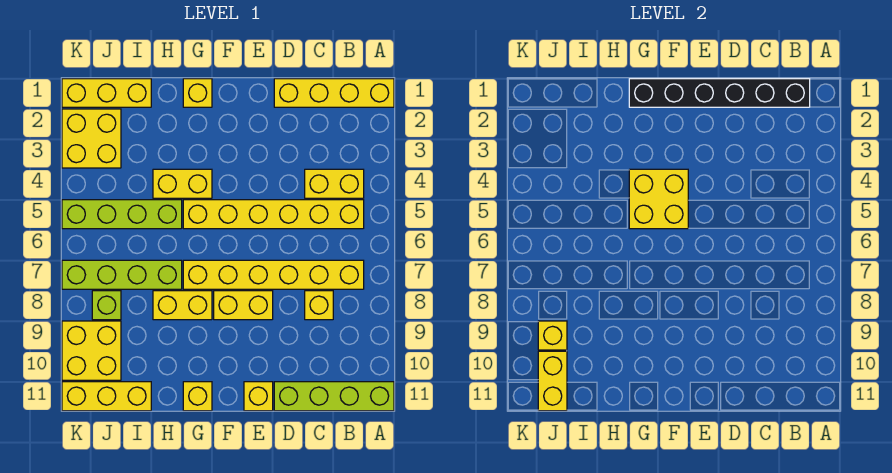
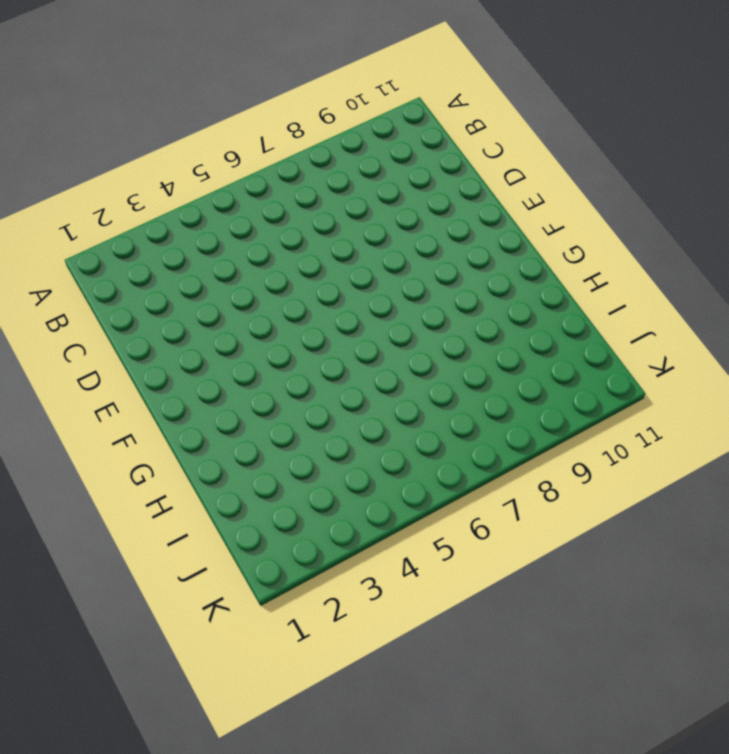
none -> yellow 1x4 brick [274,79,394,107]
none -> lime 1x4 brick [274,382,394,411]
none -> yellow 1x2 brick [305,169,364,198]

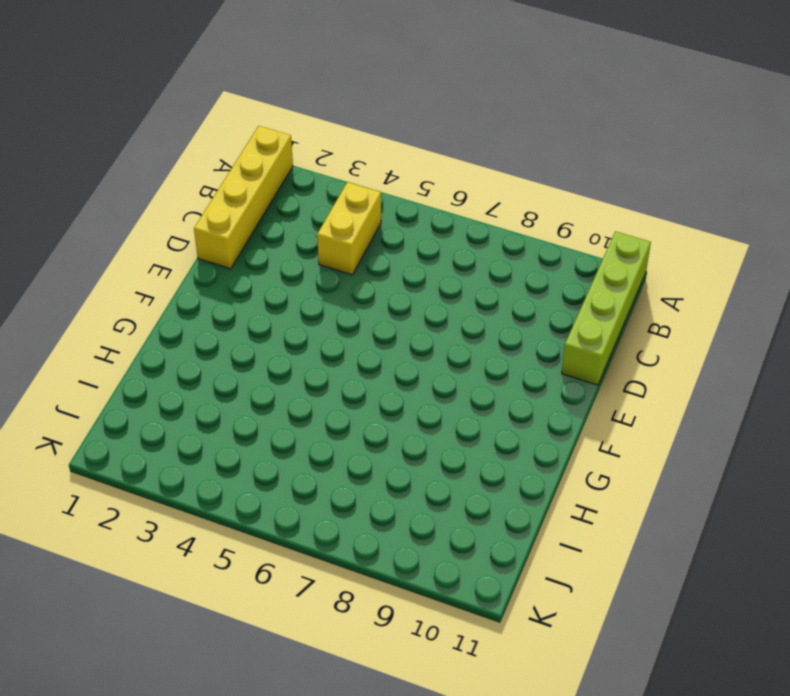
none -> yellow 1x6 brick [183,200,364,229]
none -> yellow 1x6 brick [183,260,364,289]
none -> yellow 1x1 brick [305,291,333,320]

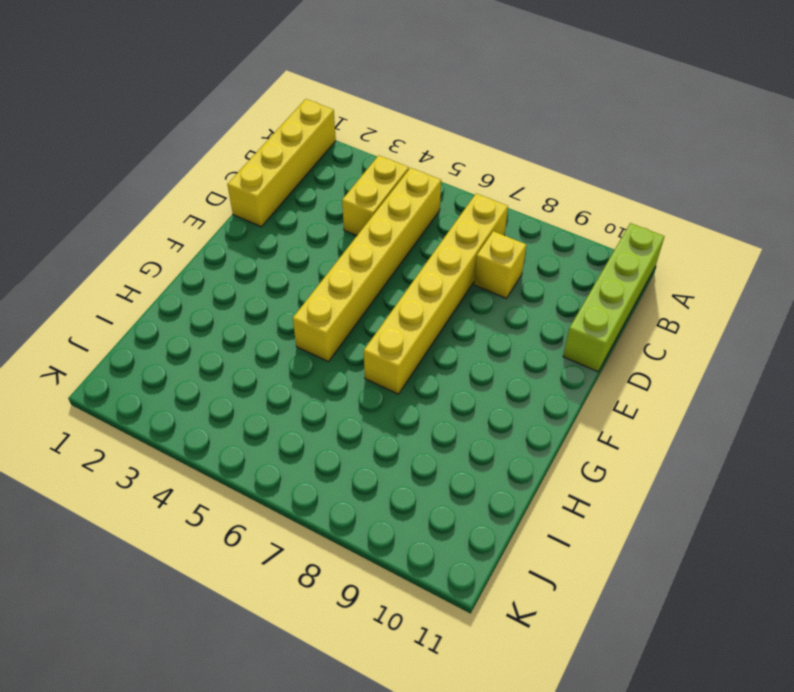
none -> yellow 1x2 brick [214,291,273,320]
none -> yellow 1x1 brick [244,382,273,411]
none -> yellow 1x1 brick [183,79,212,107]

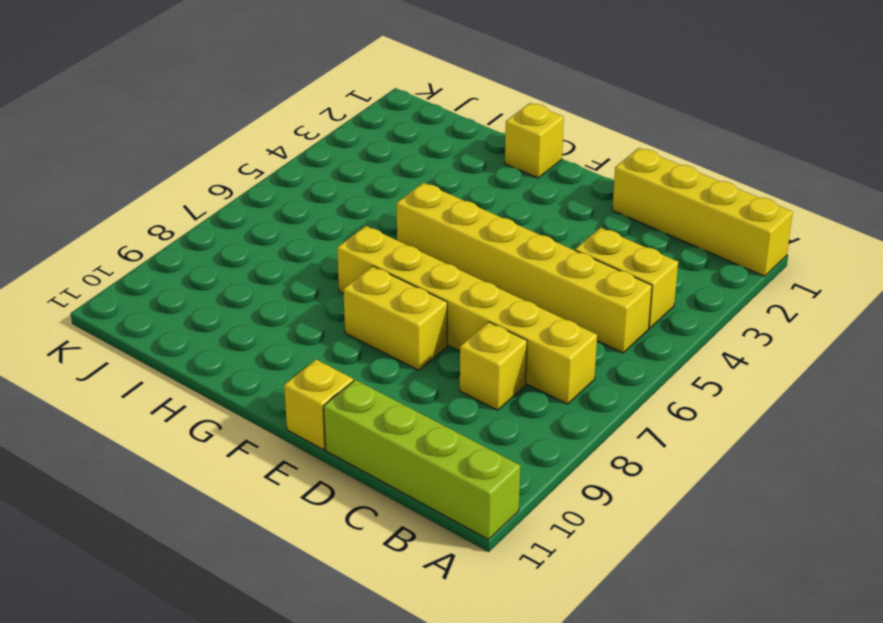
none -> yellow 1x2 brick [153,169,212,198]
none -> yellow 1x2 brick [153,291,212,320]
none -> yellow 1x1 brick [183,382,212,411]

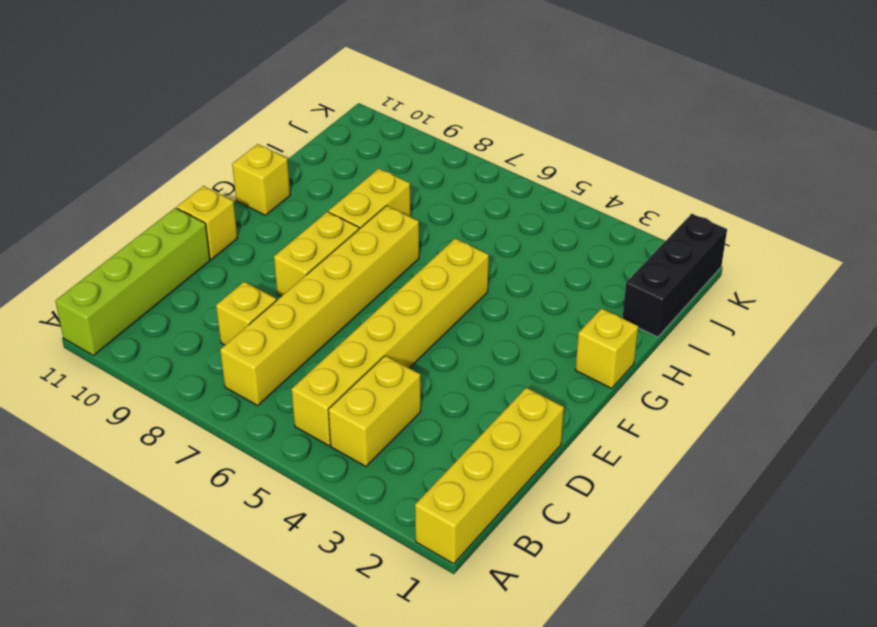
black 1x3 brick [623,214,727,337] -> yellow 1x3 brick [62,79,151,107]
none -> yellow 1x2 brick [153,169,212,198]
none -> lime 1x4 brick [62,200,182,229]
none -> lime 1x4 brick [62,260,182,289]

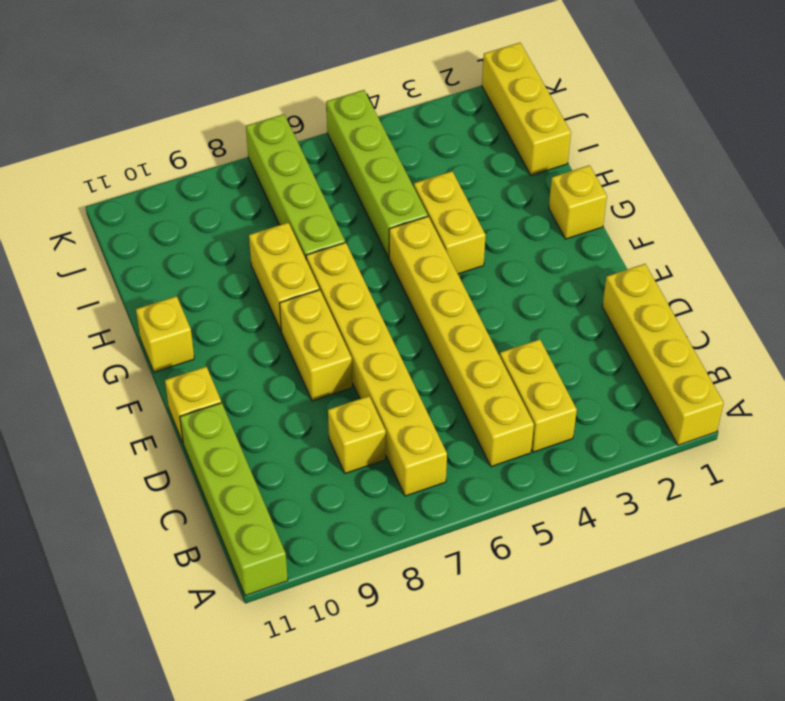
none -> yellow 1x3 brick [62,382,151,411]
none -> yellow 2x2 brick [62,109,121,168]
none -> lime 1x1 brick [92,291,121,320]

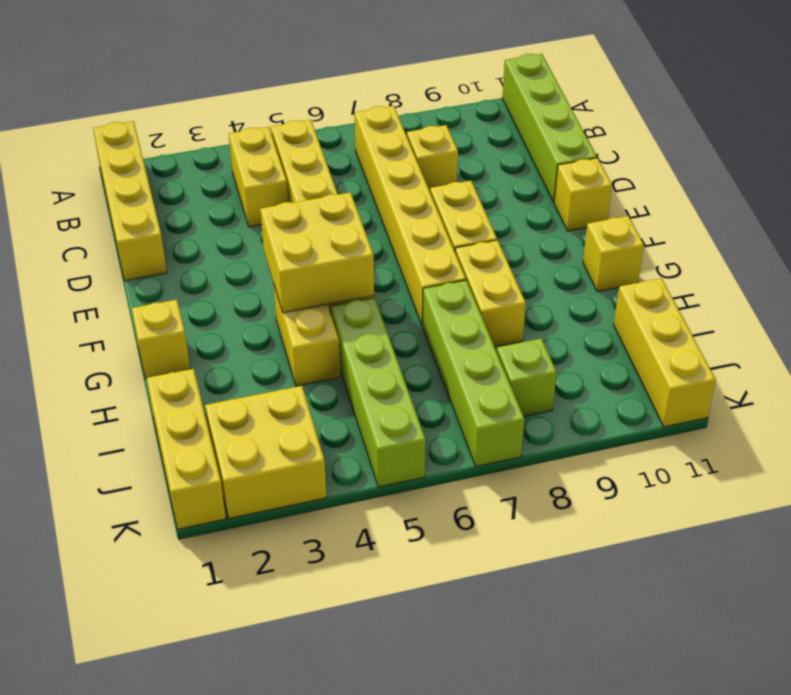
none -> yellow 2x2 brick [62,321,121,380]
none -> black 1x6 brick [629,79,810,107]
none -> yellow 1x1 brick [538,321,567,350]

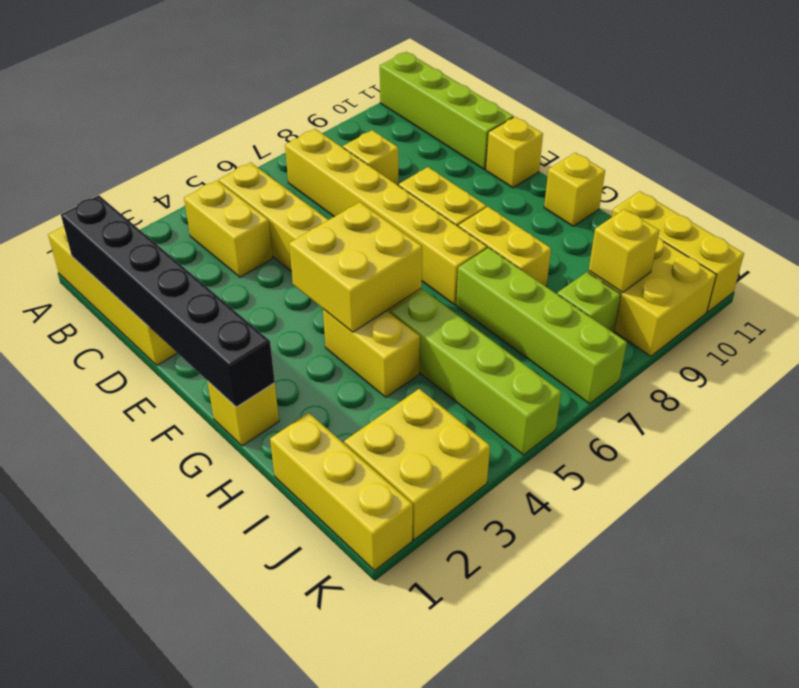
none -> yellow 1x2 brick [538,351,567,411]

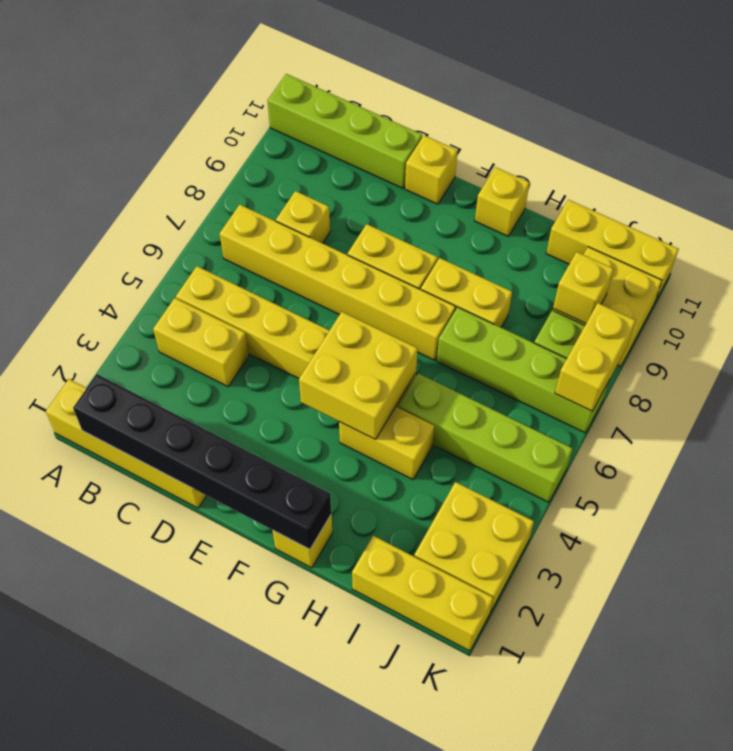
yellow 1x2 brick [555,303,636,411] -> yellow 1x2 brick moved to [538,351,567,411]

